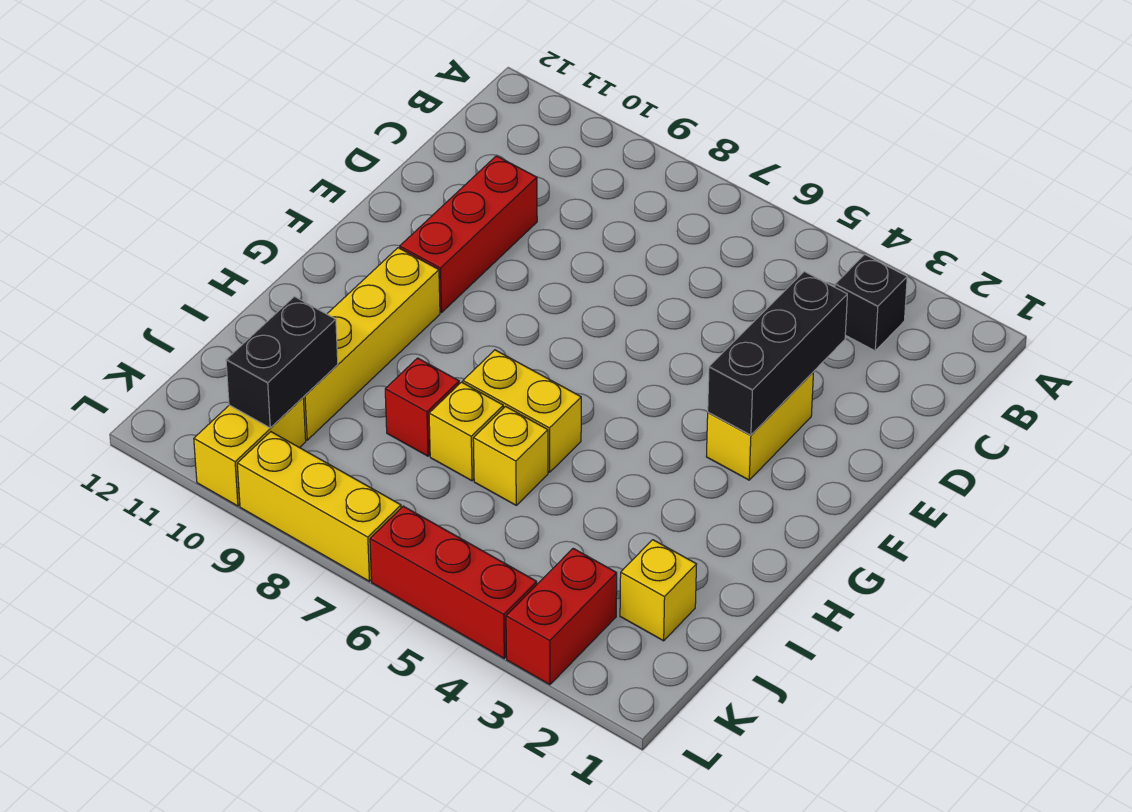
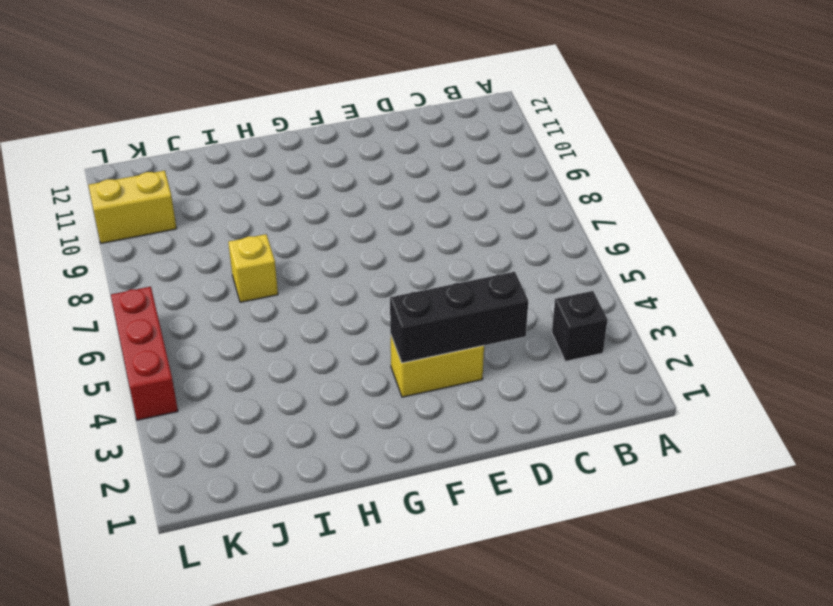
none -> red 1x3 brick [400,156,537,313]
none -> yellow 1x4 brick [303,248,440,440]
none -> yellow 1x2 brick [463,350,581,472]

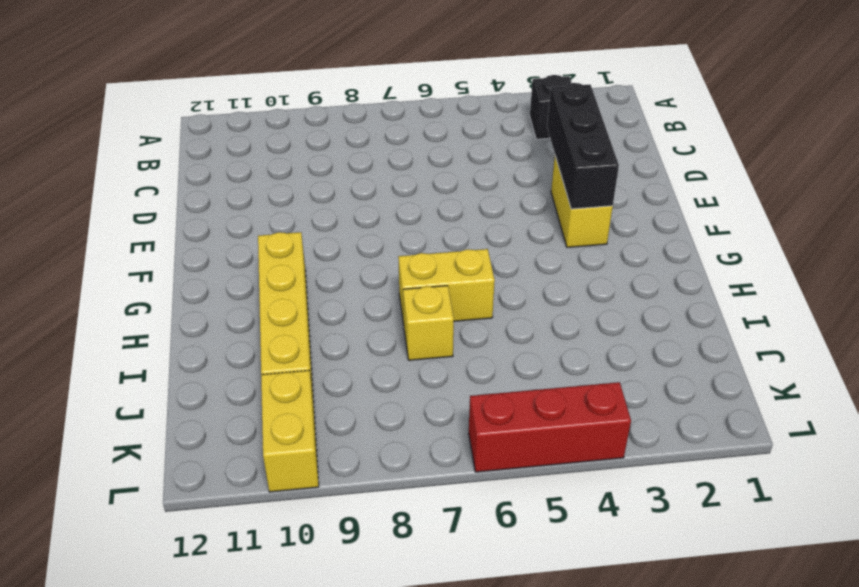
none -> red 1x3 brick [400,156,537,313]
none -> yellow 1x1 brick [473,406,548,505]
none -> red 1x1 brick [385,358,459,456]

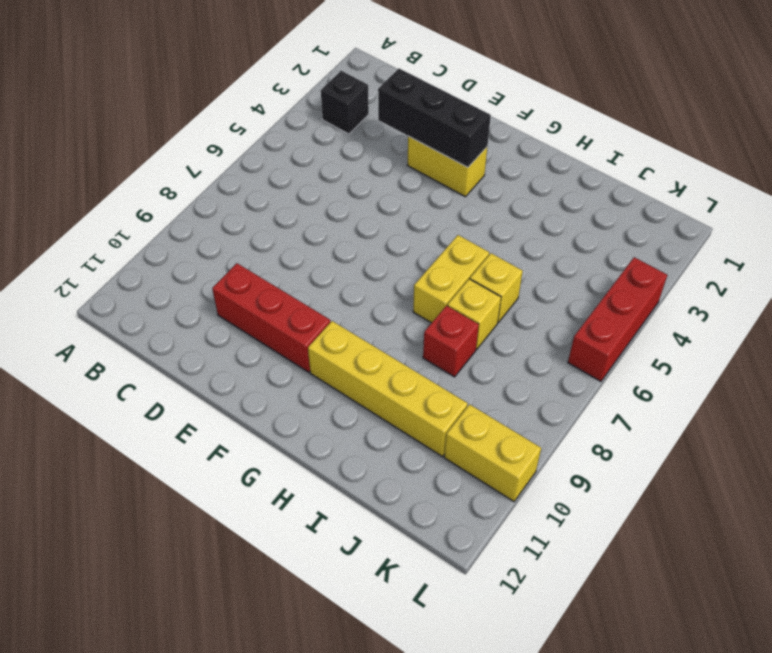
none -> yellow 1x1 brick [620,540,697,641]
none -> red 1x2 brick [506,548,617,685]
none -> yellow 1x3 brick [237,432,401,581]

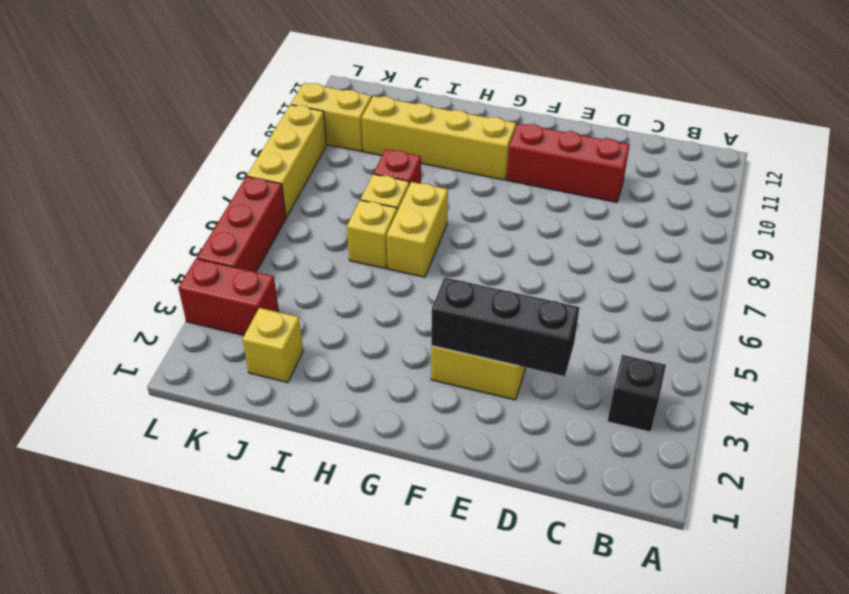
none -> black 1x2 brick [226,297,338,428]

